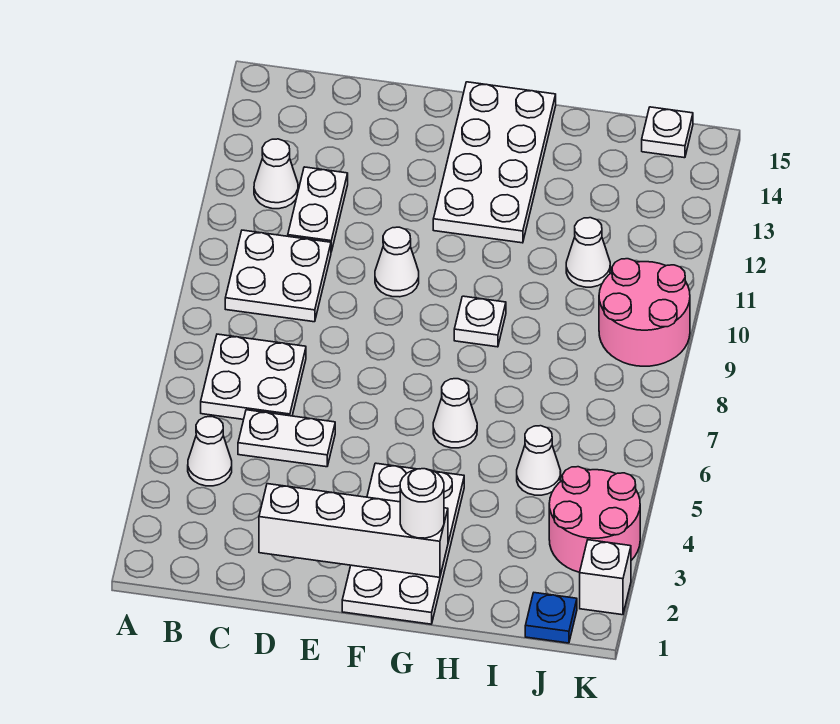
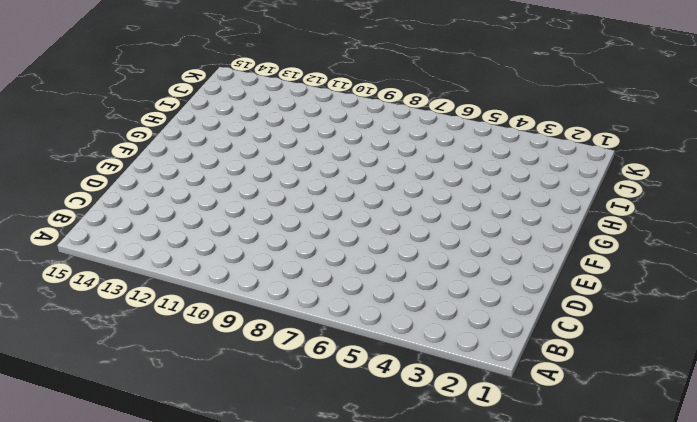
none -> white 1x1 cone [188,417,232,486]
none -> white 2x2 plate [201,334,306,419]
none -> white 2x2 plate [225,230,331,322]

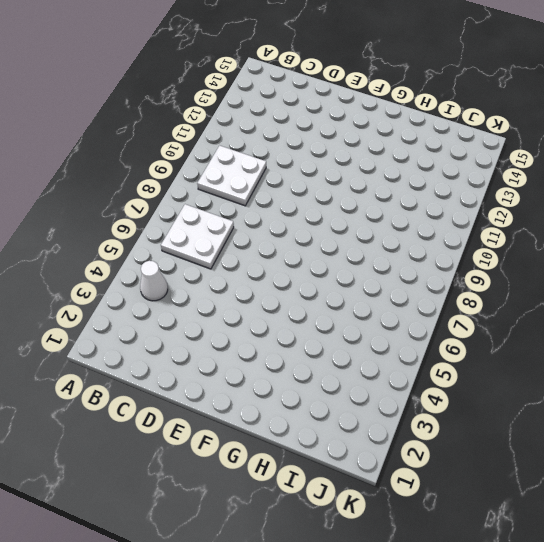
none -> white 1x1 cone [254,139,298,209]
none -> white 1x2 plate [238,410,335,467]
none -> white 1x2 plate [288,167,348,252]

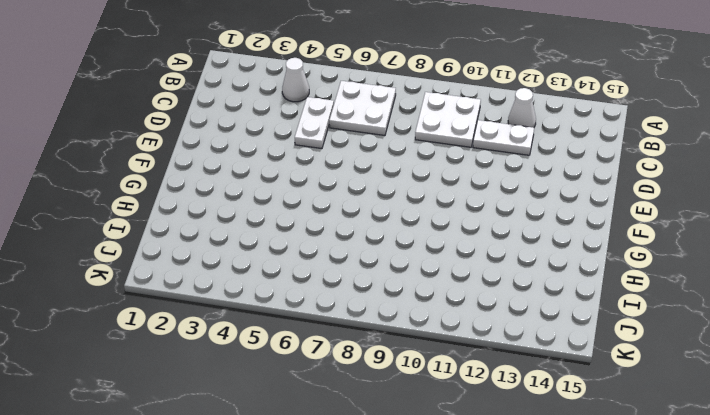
none -> white 1x1 cone [375,227,419,297]
none -> white 2x4 plate [342,463,464,624]
none -> white 2x4 plate [433,82,556,243]

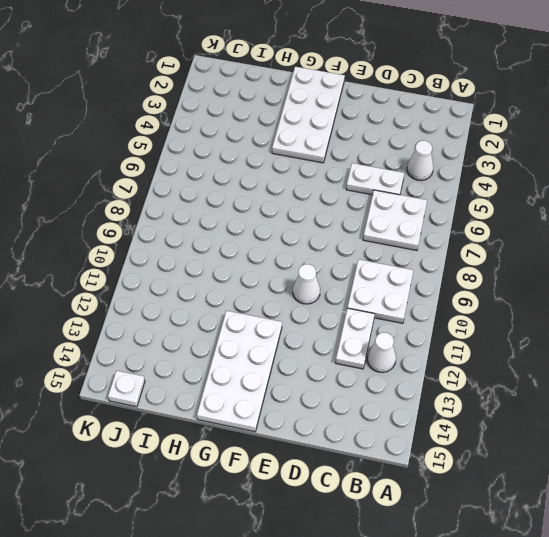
none -> white 1x1 cone [433,379,477,448]
none -> white 1x1 plate [454,296,506,347]
none -> white 1x1 cone [517,426,561,495]

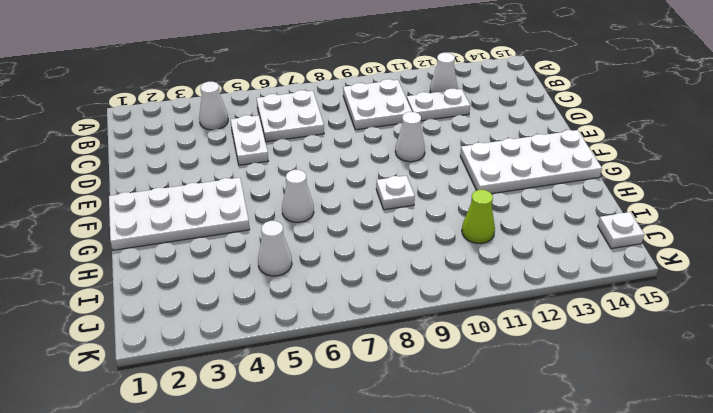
lime 1x1 cone [462,190,495,243] -> white 1x1 cone [566,218,610,287]
none -> blue 1x1 plate [525,593,577,643]
none -> pink 2x2 round brick [549,467,640,572]
none -> pink 2x2 round brick [599,259,690,366]

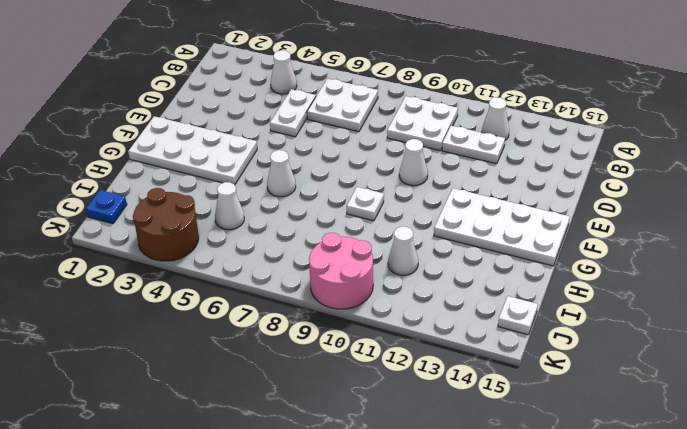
brown 2x2 round brick [133,188,199,261] -> pink 2x2 round brick [549,467,640,572]
none -> white 1x1 brick [580,540,631,615]
none -> white 1x4 brick [259,484,448,577]
none -> white 1x1 round brick [400,469,444,538]

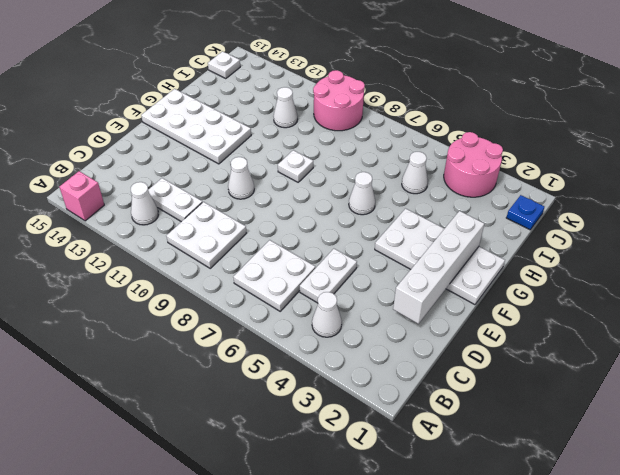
pink 1x1 brick [59,171,104,221] -> none
none -> white 1x1 brick [580,540,631,615]
none -> white 1x1 round brick [400,469,444,538]

